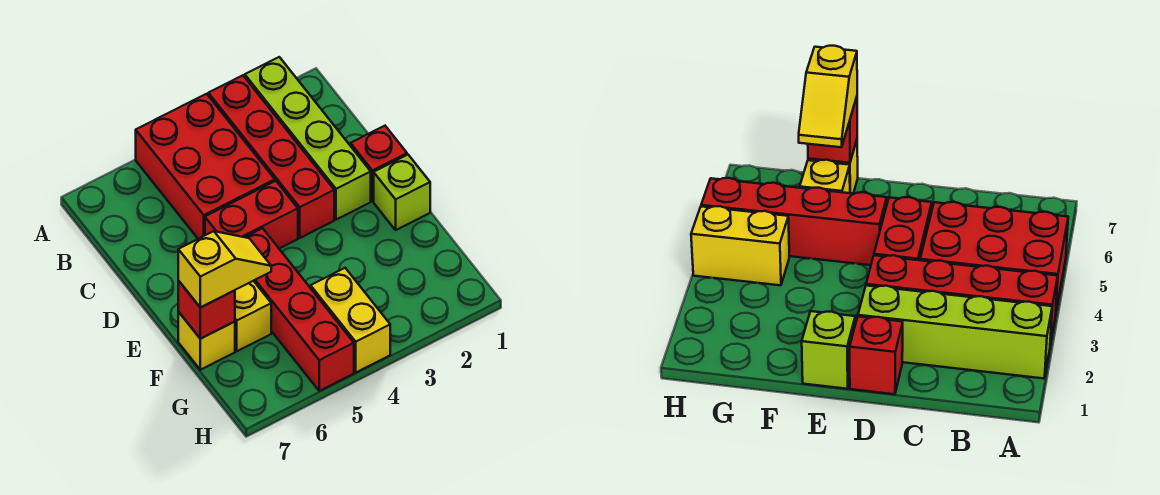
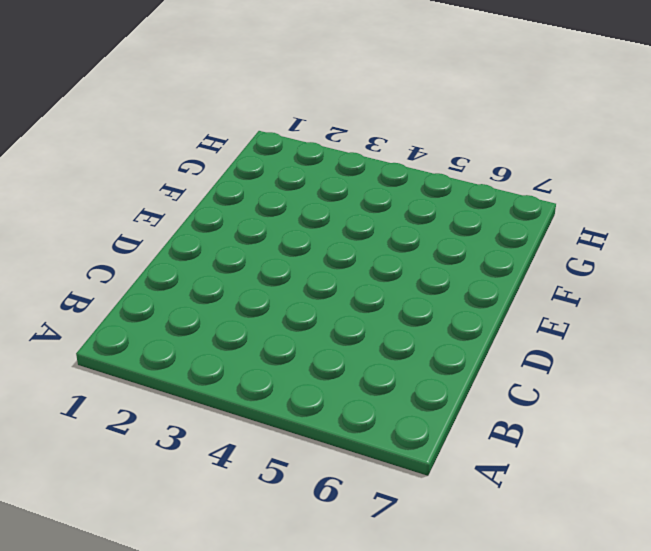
none -> lime 1x4 brick [245,57,371,220]
none -> red 1x4 brick [208,75,334,238]
none -> red 2x3 brick [136,94,275,239]

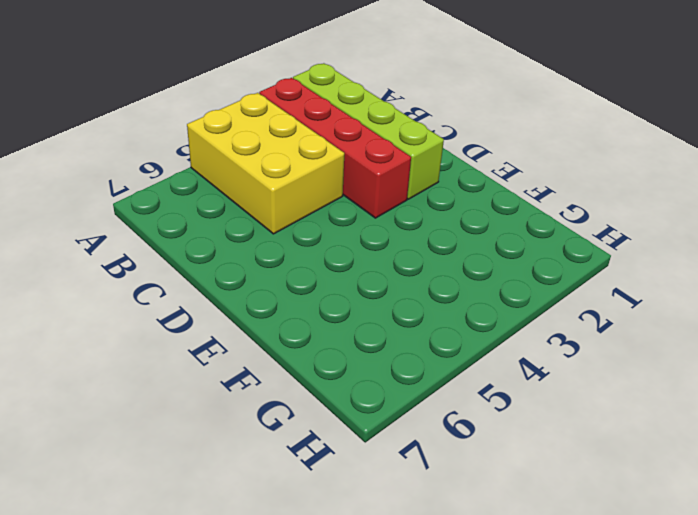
yellow 2x3 brick [187,93,344,234] -> red 2x3 brick [136,94,275,239]
none -> red 1x1 brick [350,126,407,201]
none -> red 1x2 brick [205,181,298,249]
none -> lime 1x1 brick [374,155,430,230]

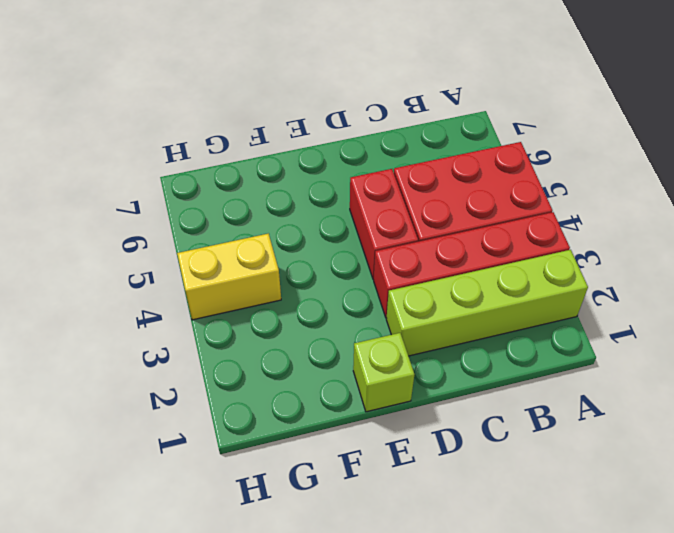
none -> red 1x1 brick [350,126,407,201]
none -> red 1x4 brick [245,228,354,391]
none -> yellow 1x1 brick [235,281,271,351]

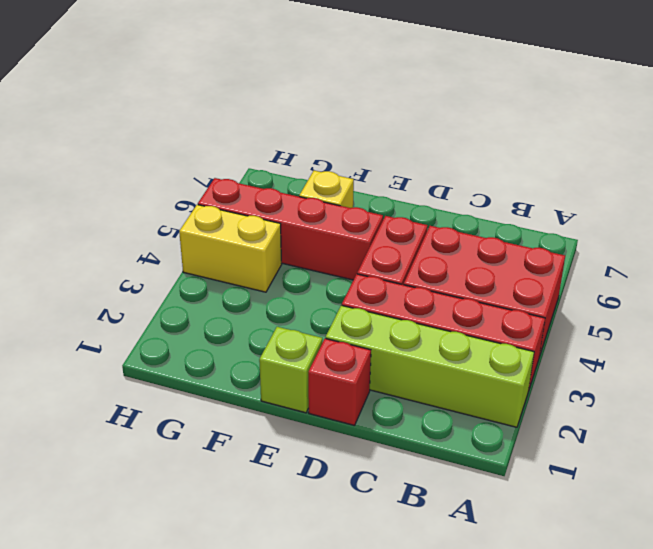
none -> yellow 1x1 brick [178,312,235,370]
none -> red 1x1 brick [178,281,235,339]
none -> yellow 1x2 slope [178,231,271,307]

